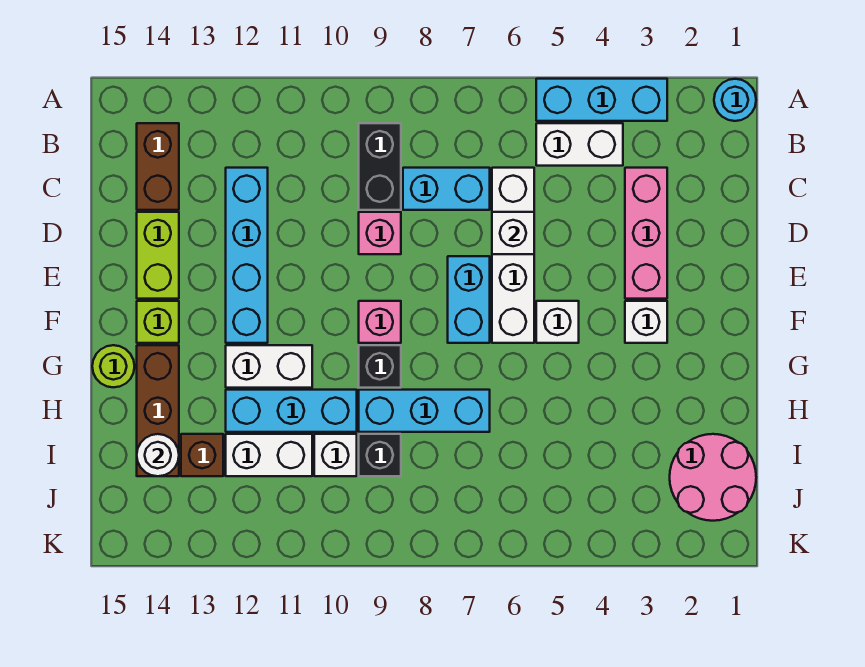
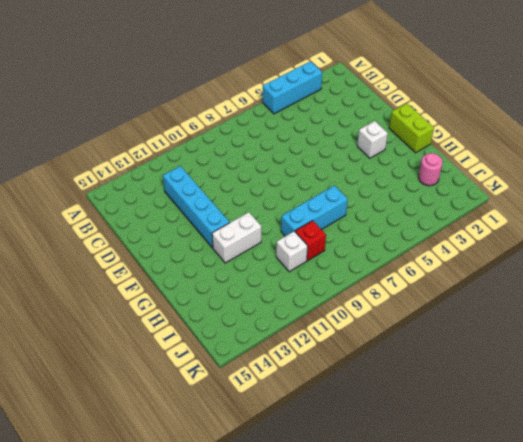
lime 1x2 brick [389,103,434,153] -> lime 1x2 brick moved to [137,212,179,299]
pink 1x1 round brick [418,153,443,186] -> pink 2x2 round brick [670,434,756,521]
red 1x1 brick [295,221,326,261] -> black 1x1 brick [359,434,401,476]
none -> cyan 1x1 round brick [714,79,756,121]
none -> white 1x2 brick [536,123,623,166]
none -> black 1x2 brick [359,123,401,210]

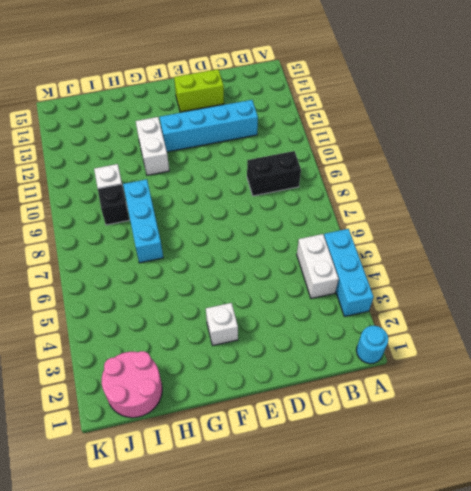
none -> brown 1x2 brick [137,123,179,210]
none -> pink 1x3 brick [625,168,667,299]
none -> white 1x4 brick [492,168,534,343]

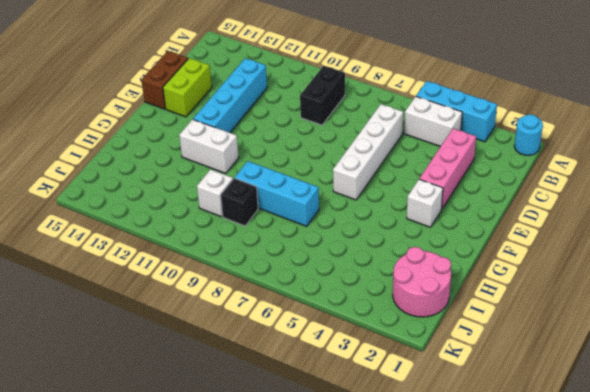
brown 1x2 brick [141,51,188,109] -> brown 1x2 brick moved to [137,123,179,210]
none -> cyan 1x2 brick [403,168,490,210]
none -> pink 1x1 brick [359,212,401,254]
none -> cyan 1x2 brick [448,256,490,343]

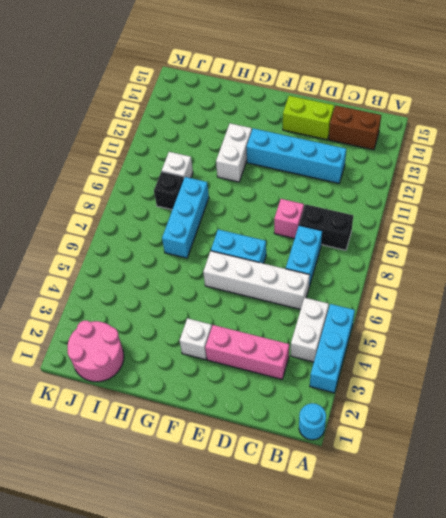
none -> white 1x1 brick [536,301,579,343]
none -> pink 1x1 brick [359,301,401,343]
none -> lime 1x1 brick [137,301,179,343]

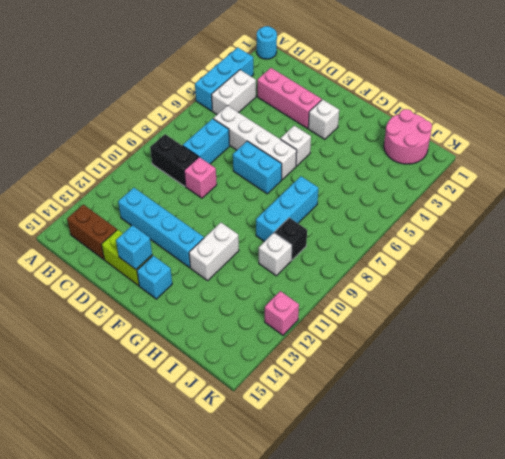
cyan 1x1 brick [116,225,152,269] -> none
cyan 1x1 brick [137,256,172,299] -> lime 1x1 brick [137,301,179,343]
pink 1x1 brick [265,291,299,335] -> pink 1x1 brick moved to [359,301,401,343]
none -> black 1x1 brick [359,345,401,388]
none -> brown 1x3 brick [137,345,179,476]
none -> lime 1x1 round brick [92,345,135,387]

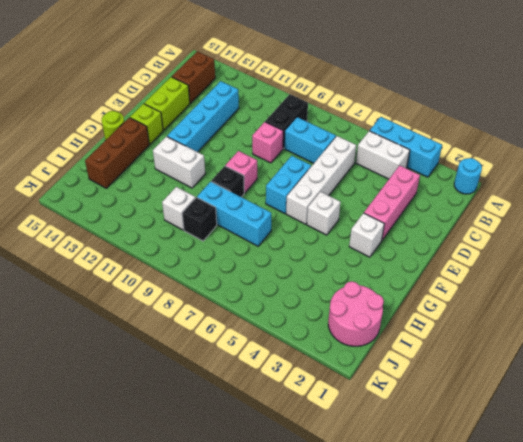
none -> cyan 1x3 brick [226,390,357,432]
none -> white 1x2 brick [226,434,312,476]
none -> brown 1x1 brick [181,434,223,476]

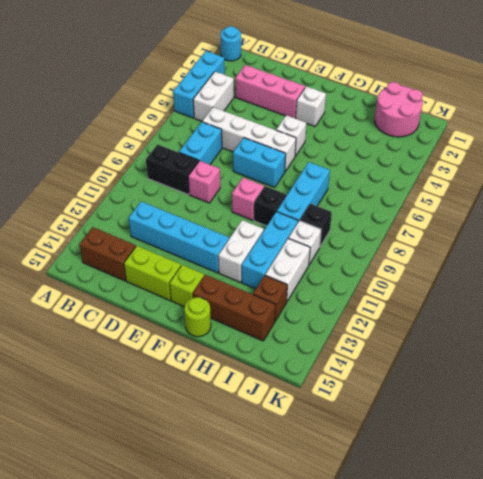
none -> white 1x1 brick [492,212,534,254]
none -> white 1x1 round brick [137,434,179,476]

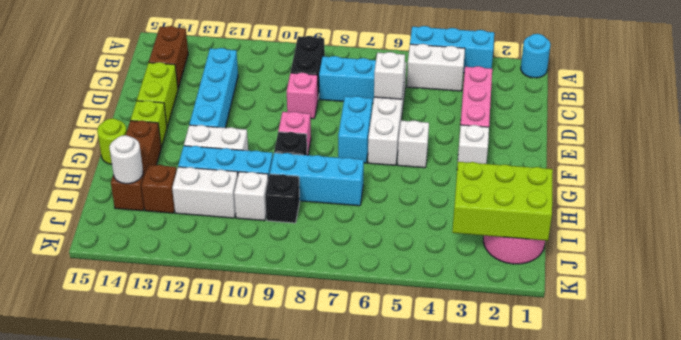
lime 2x3 brick [452,162,553,241] -> none

